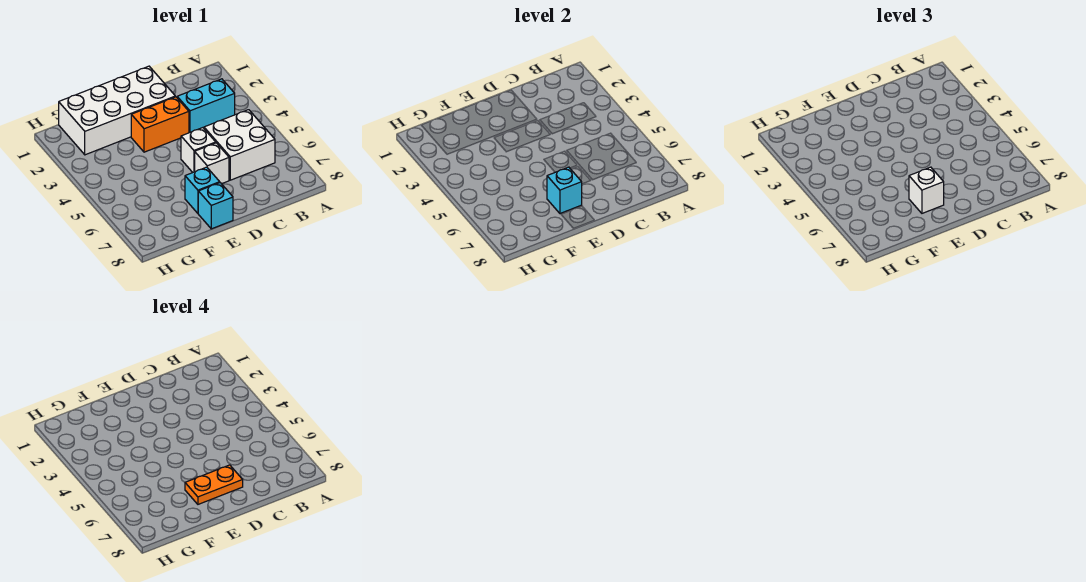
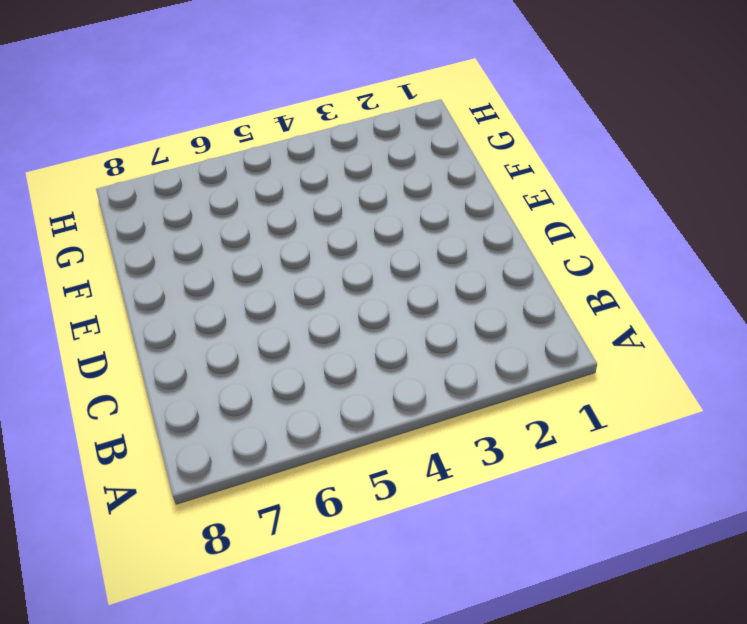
none -> cyan 1x2 brick [177,79,235,133]
none -> white 2x2 brick [204,110,275,180]

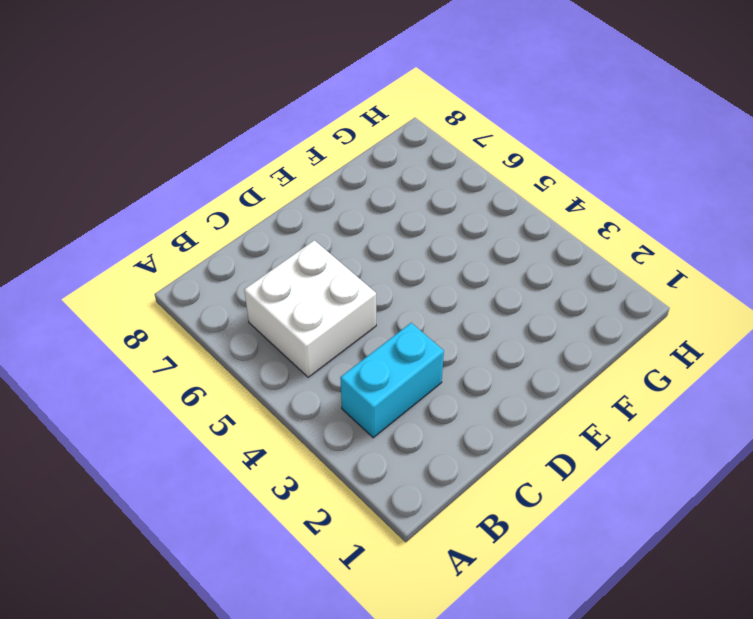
none -> white 2x4 brick [59,66,175,155]
none -> orange 1x2 brick [131,97,189,152]

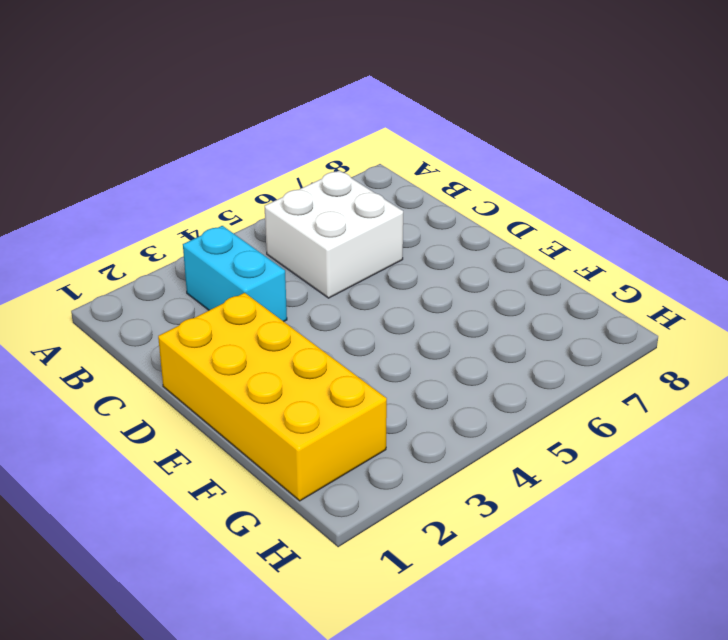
yellow 2x4 brick [158,293,387,501] -> white 2x4 brick [59,66,175,155]
none -> orange 1x2 brick [131,97,189,152]
none -> white 1x1 brick [181,128,216,172]

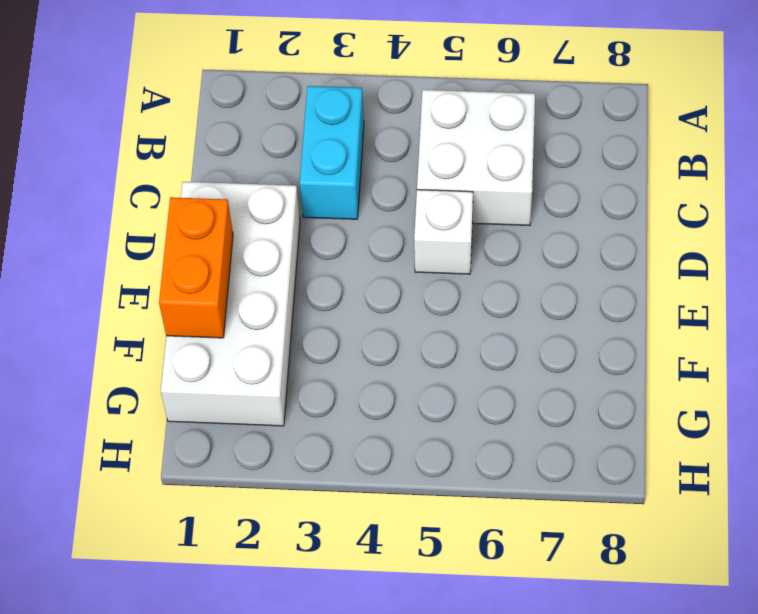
orange 1x2 brick [159,197,233,338] -> orange 1x2 brick moved to [131,97,189,152]
none -> white 1x1 brick [195,143,229,184]
none -> cyan 1x1 brick [185,167,220,213]

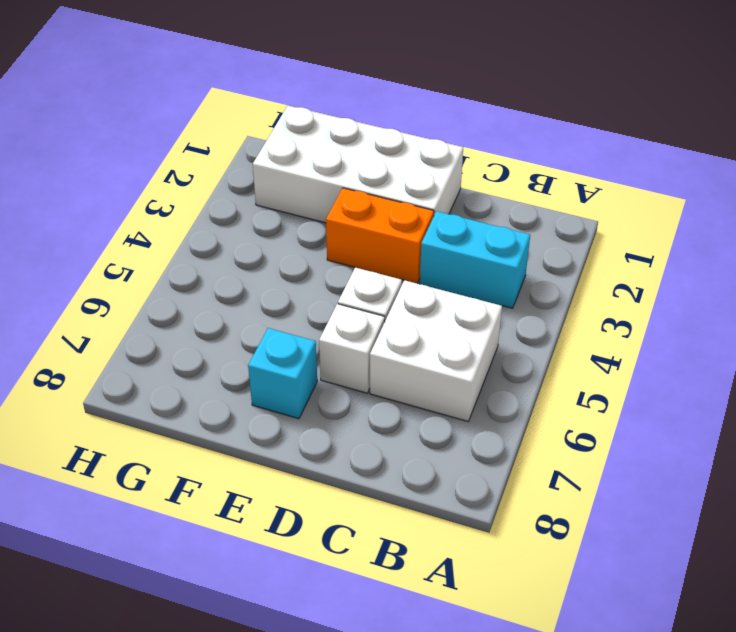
none -> cyan 1x1 brick [198,183,233,229]
none -> cyan 1x1 brick [547,167,582,213]

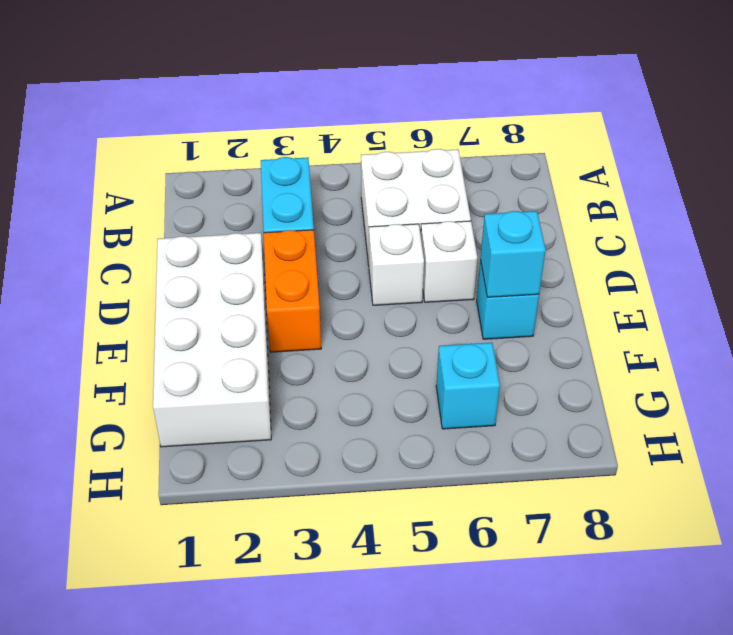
cyan 1x1 brick [436,343,500,429] -> cyan 1x1 brick moved to [198,183,233,229]
none -> white 1x1 brick [909,167,944,213]
none -> orange 1x2 plate [185,465,243,504]

